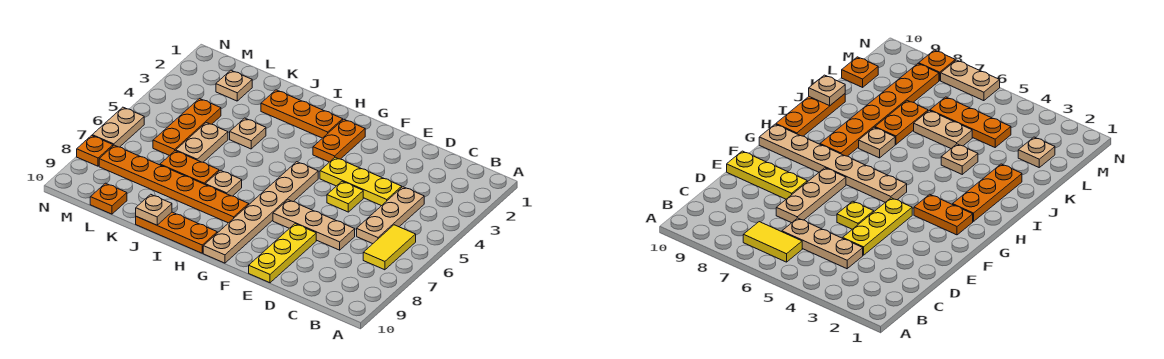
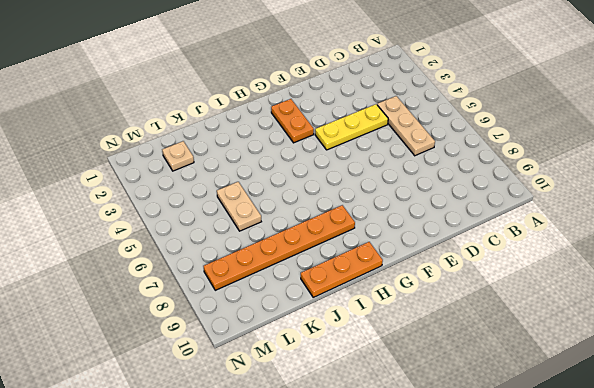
none -> yellow 1x2 tile [363,225,416,270]
none -> tan 1x3 plate [273,200,355,250]
none -> yellow 1x1 plate [327,181,363,212]

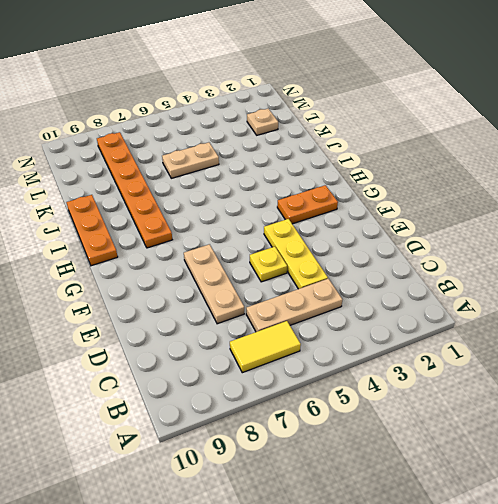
none -> yellow 1x3 plate [249,224,316,283]
none -> tan 1x6 plate [203,162,318,263]
none -> orange 1x3 plate [261,90,343,138]

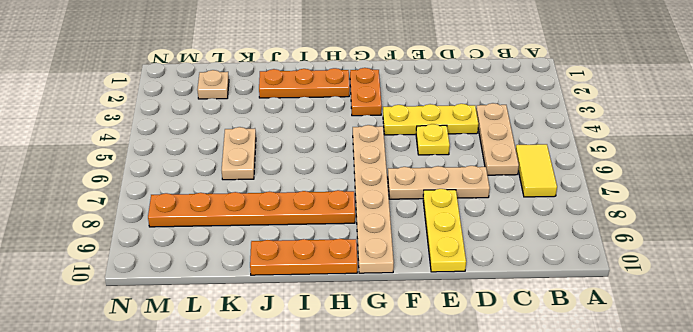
none -> tan 1x1 plate [205,170,242,196]
none -> tan 1x1 plate [230,118,266,149]
none -> orange 1x2 plate [160,151,219,184]

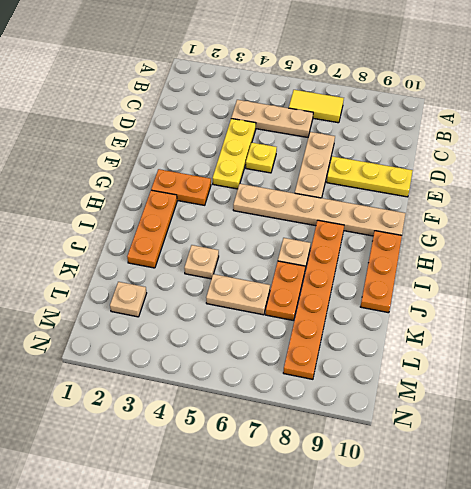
none -> orange 1x3 plate [153,99,221,156]
none -> orange 1x1 plate [90,183,127,214]
none -> tan 1x2 plate [92,107,144,147]

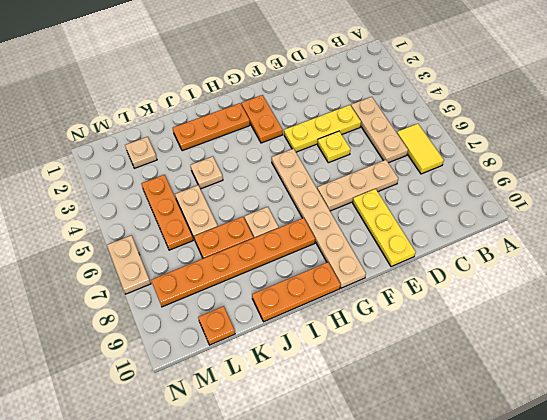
none -> orange 1x1 plate [77,135,113,166]
none -> tan 1x1 plate [136,194,172,225]

